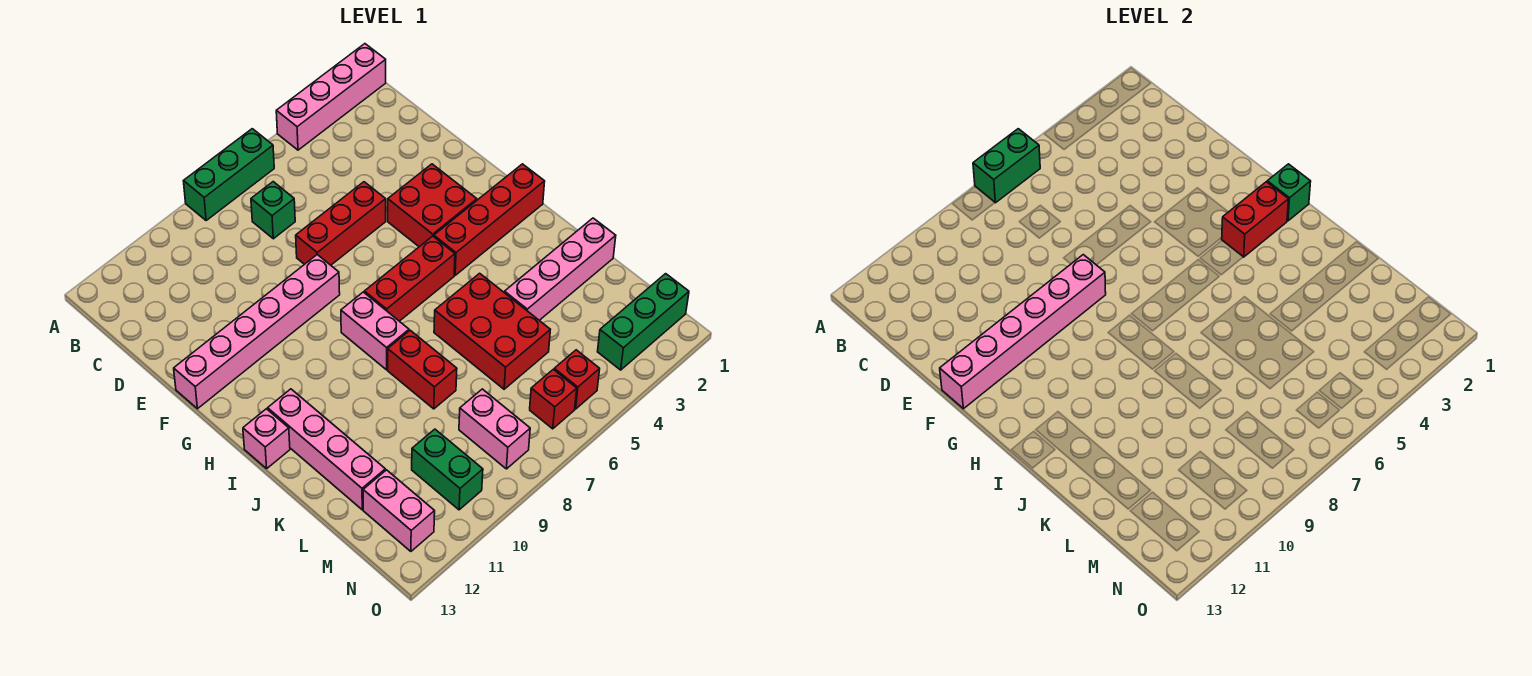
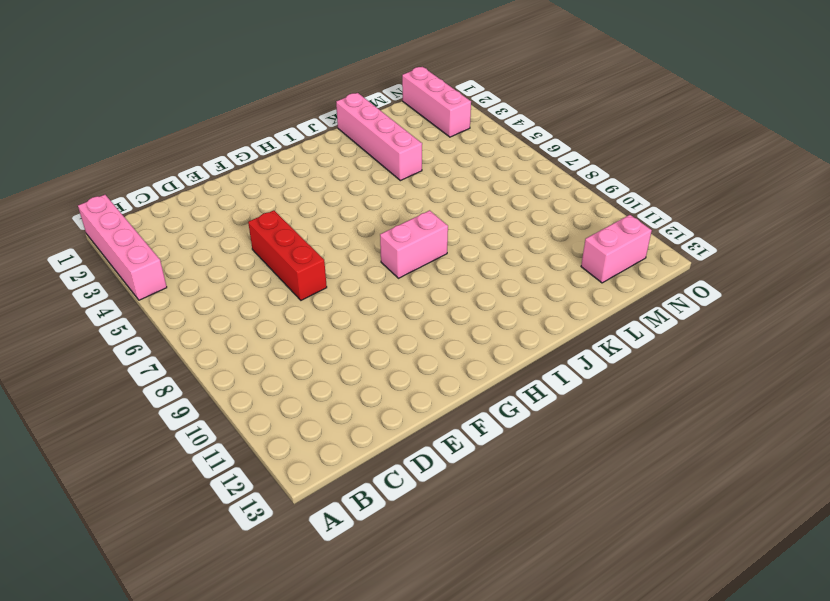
pink 1x3 brick [402,67,471,137] -> green 1x3 brick [598,274,689,370]
none -> green 1x3 brick [184,129,274,221]
none -> green 1x1 brick [251,182,295,239]
none -> red 2x2 brick [388,164,477,247]

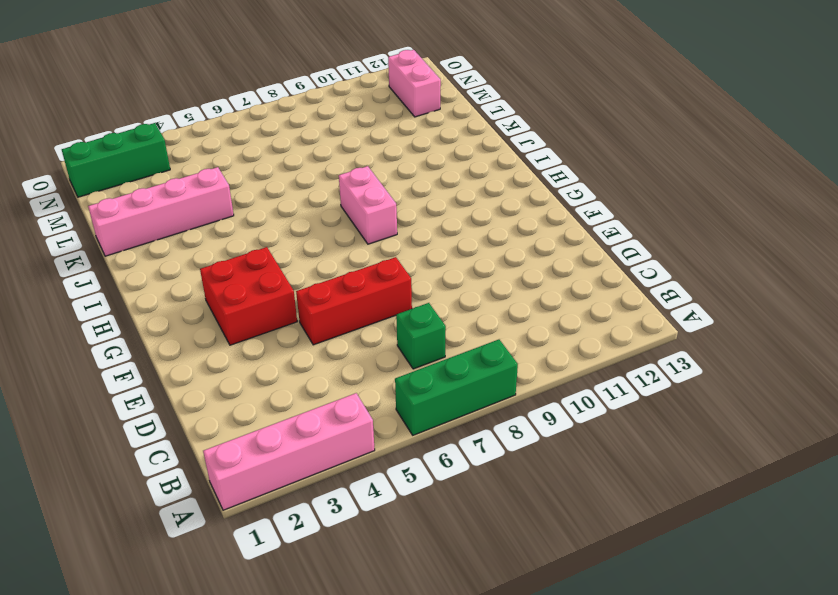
none -> pink 1x6 brick [174,255,340,409]
none -> red 1x4 brick [434,164,545,275]
none -> red 1x3 brick [364,236,455,321]

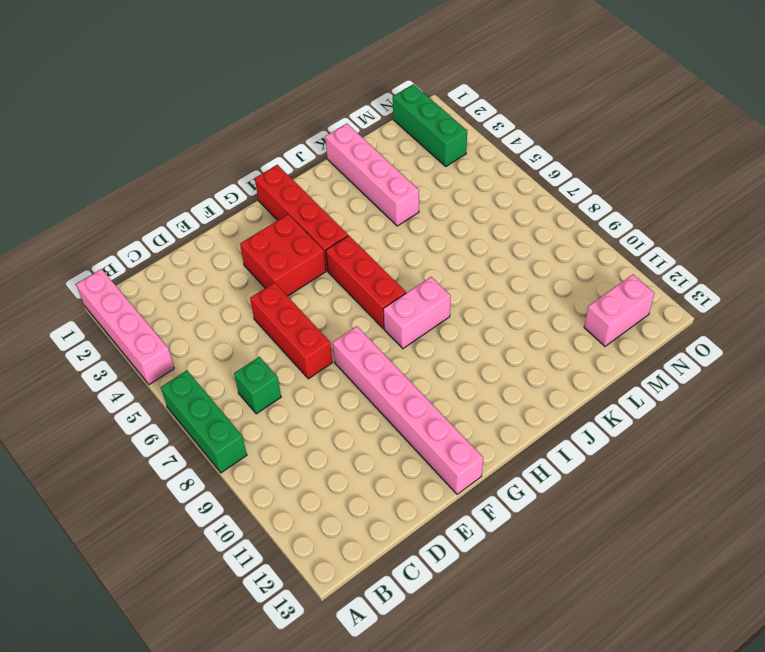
none -> pink 1x4 brick [268,389,385,510]
none -> pink 1x1 brick [243,409,290,469]
none -> red 2x3 brick [434,273,550,389]

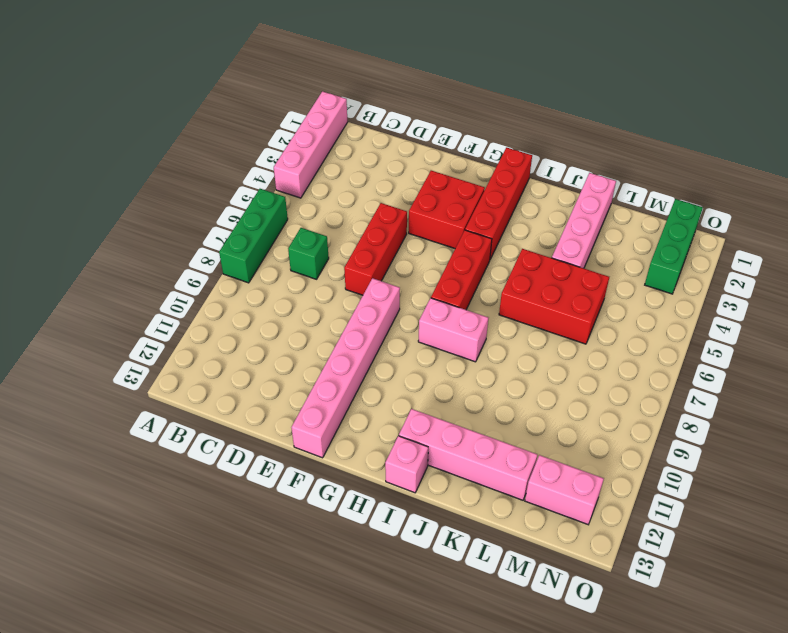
none -> red 1x2 brick [388,330,457,409]
none -> pink 1x2 brick [459,389,530,469]
none -> green 1x2 brick [412,429,483,510]

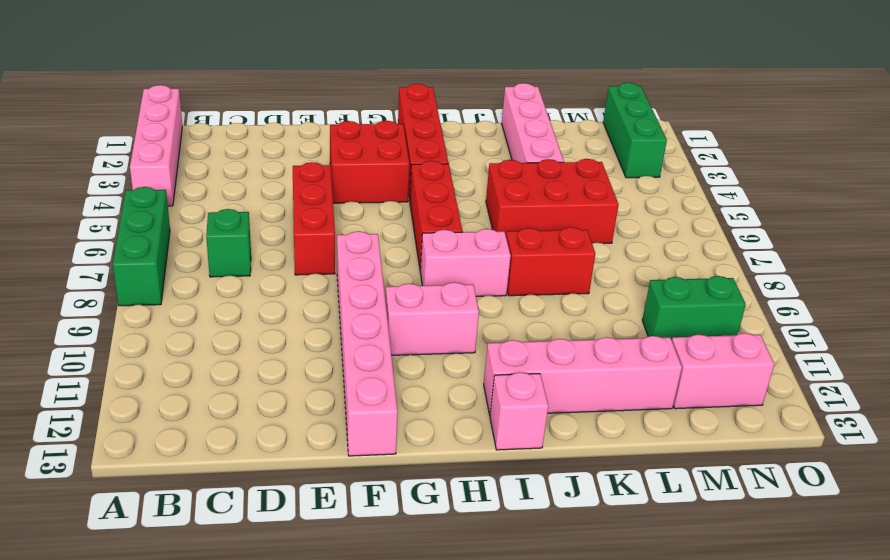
pink 1x2 brick [385,282,479,355] -> pink 1x2 brick moved to [459,389,530,469]
none -> red 1x1 brick [554,350,600,409]
none -> red 1x1 brick [530,369,577,429]
none -> green 1x2 brick [973,129,1040,203]

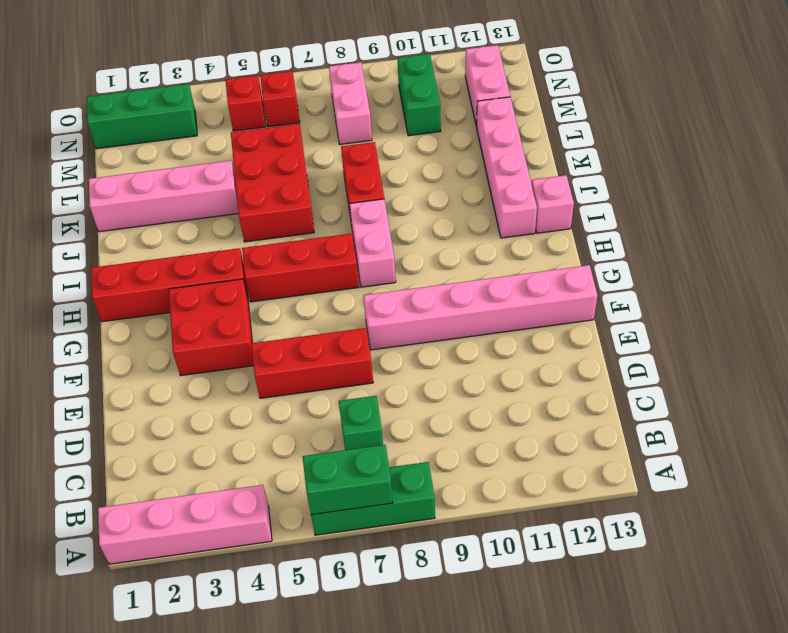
none -> pink 1x6 brick [940,255,1106,409]
none -> green 1x1 brick [1267,164,1311,221]
none -> red 1x2 brick [1222,182,1288,257]

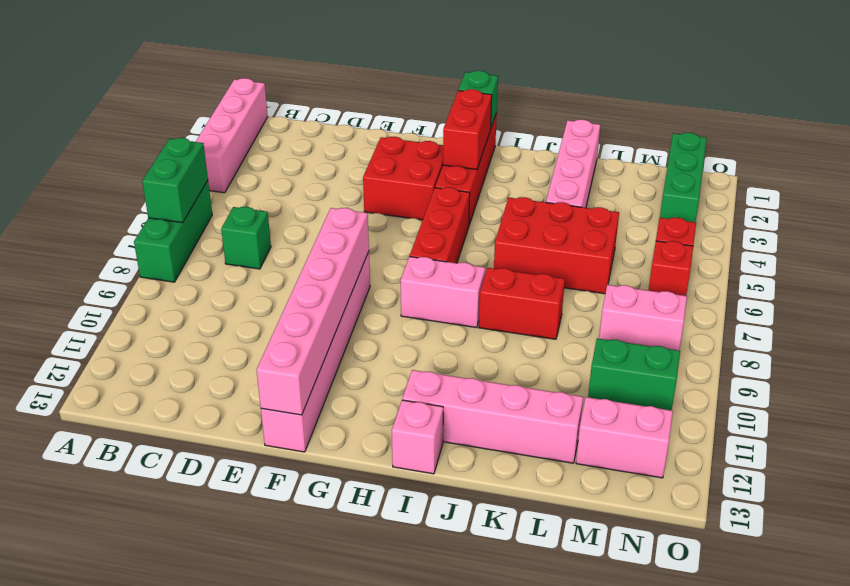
none -> red 1x3 brick [296,182,386,265]

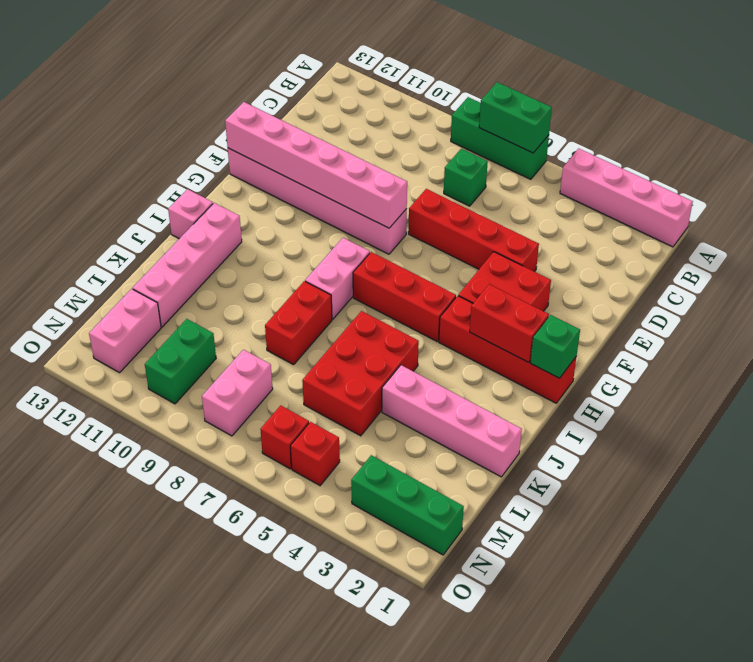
red 1x4 brick [408,189,539,272] -> red 1x3 brick [296,182,386,265]

